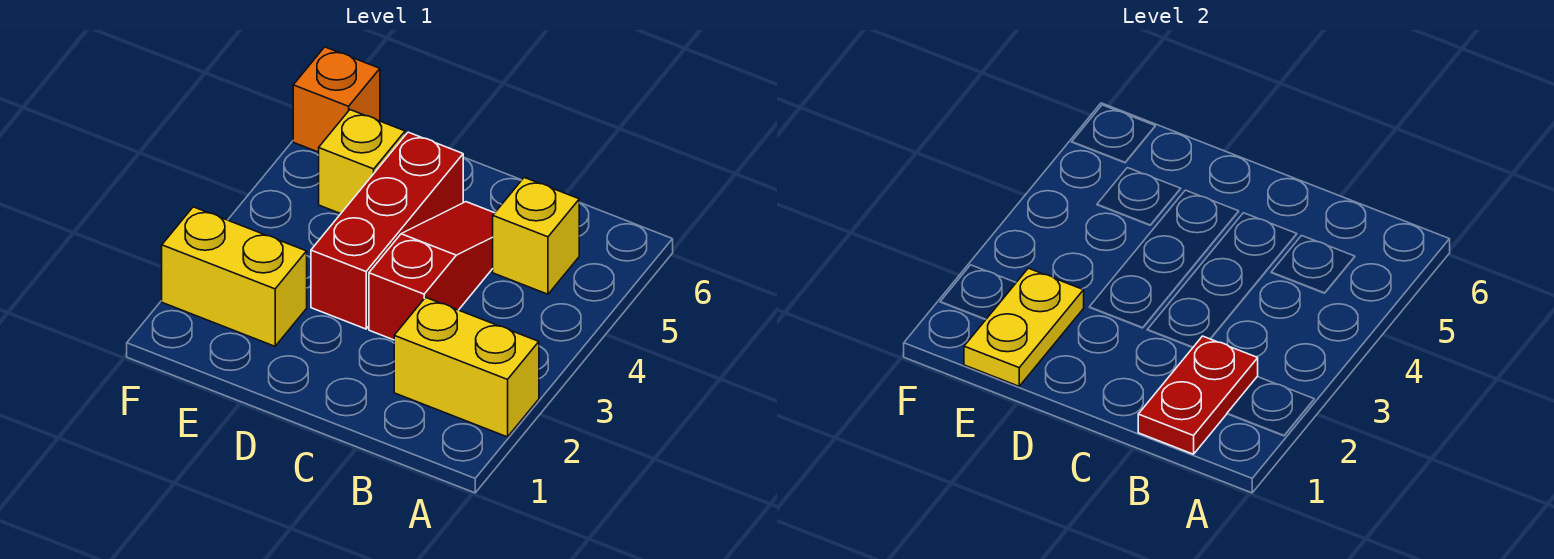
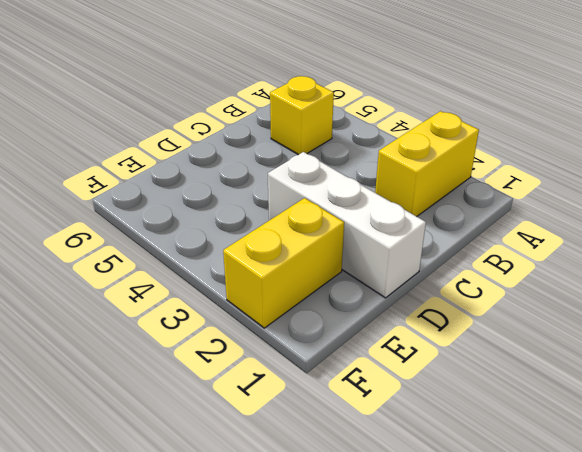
white 1x3 brick [268,152,426,298] -> red 1x3 brick [311,132,463,329]
none -> red 1x3 slope [369,202,494,340]
none -> yellow 1x1 brick [319,110,405,214]

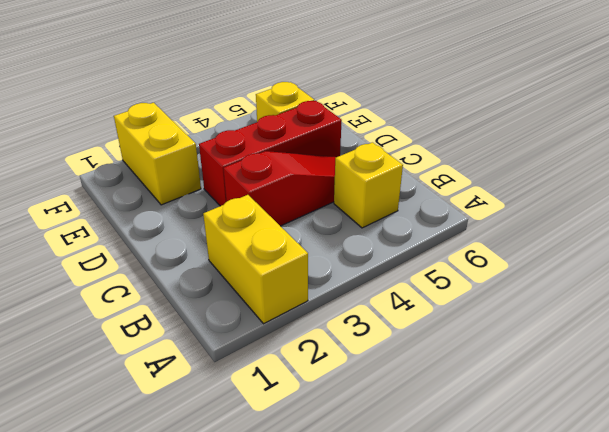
none -> orange 1x1 brick [293,47,380,152]
none -> red 1x2 plate [1138,336,1258,454]

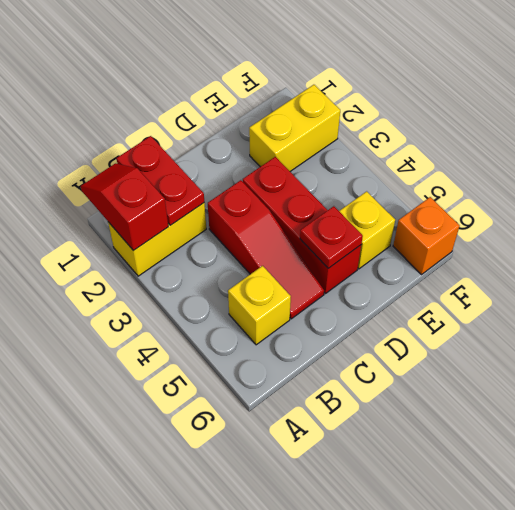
red 1x2 slope [81,163,168,251] -> none
red 1x1 plate [300,206,363,268] -> none
none -> yellow 1x2 plate [964,268,1084,386]

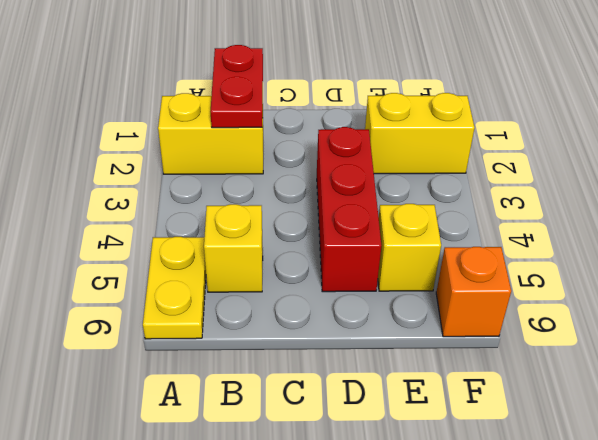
yellow 1x2 plate [143,237,206,339] -> yellow 1x2 plate moved to [964,268,1084,386]
none -> red 1x3 slope [369,202,494,340]

